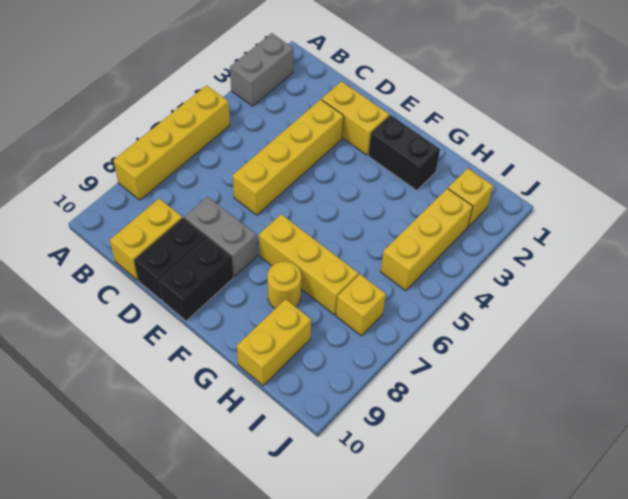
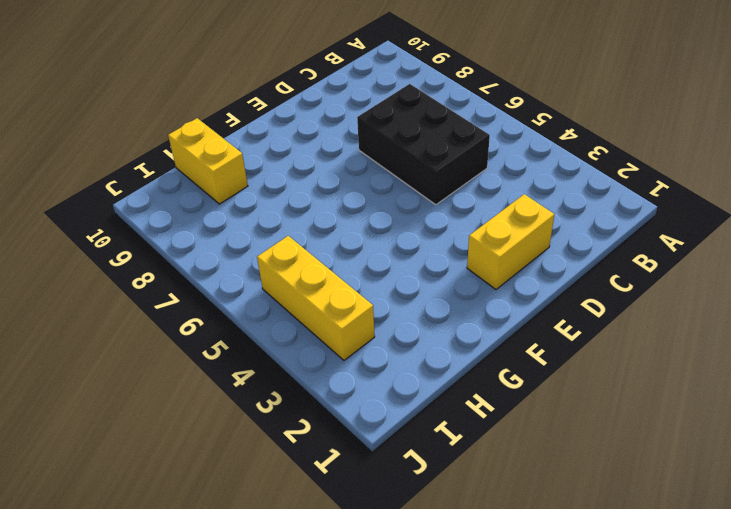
black 2x3 brick [357,84,490,205] -> yellow 1x4 brick [233,99,344,215]
none -> grey 1x2 brick [230,33,293,106]
none -> yellow 1x4 brick [113,85,230,200]
none -> yellow 1x2 brick [110,199,182,280]

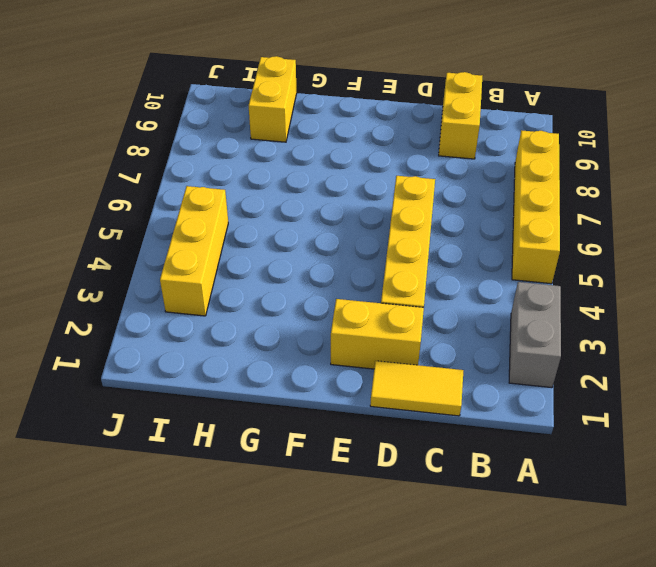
yellow 1x2 tile [370,361,463,416] -> none
none -> grey 1x2 brick [185,197,257,276]
none -> black 1x2 brick [134,218,207,300]
none -> black 1x2 brick [159,238,234,321]

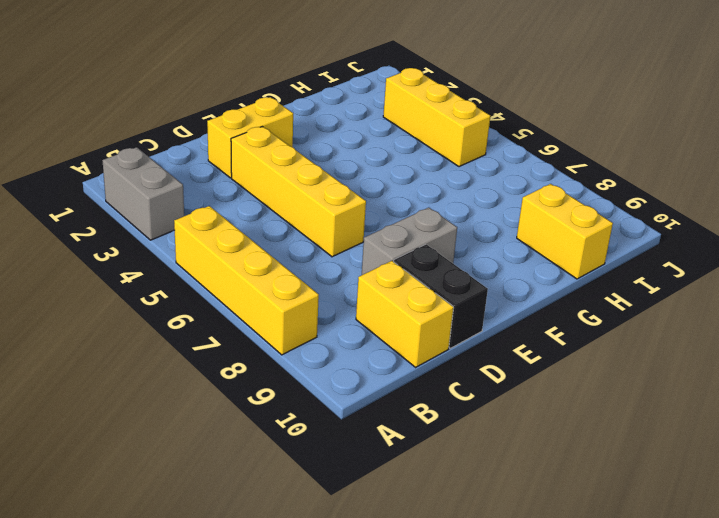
none -> black 1x2 brick [159,238,234,321]
none -> black 1x2 brick [368,115,440,190]
none -> yellow 1x3 brick [259,214,359,315]

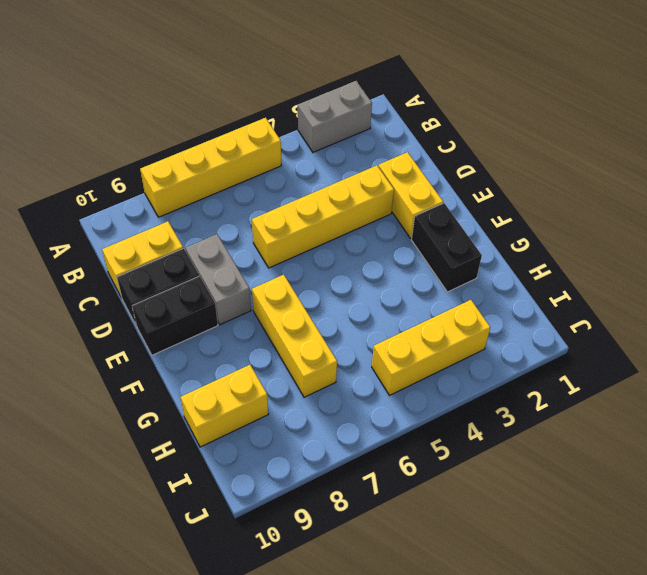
none -> yellow 1x1 round brick [268,261,301,309]
none -> yellow 1x1 brick [448,168,493,227]
none -> yellow 1x1 brick [336,274,386,336]

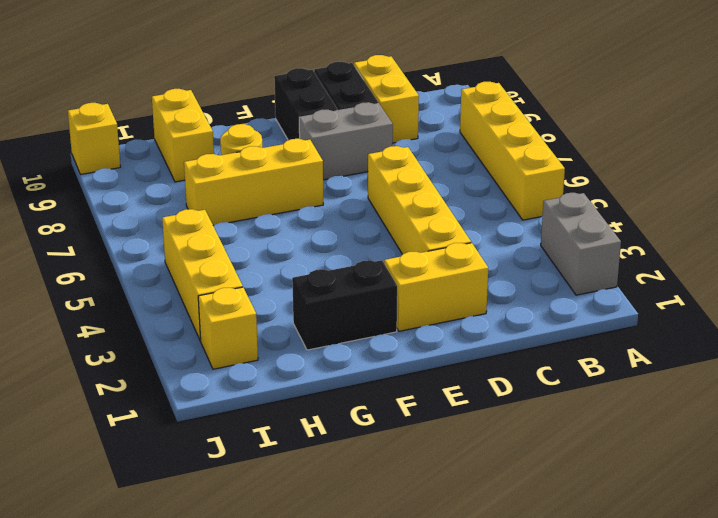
yellow 1x1 brick [68,103,121,174] -> yellow 1x1 brick moved to [336,274,386,336]

